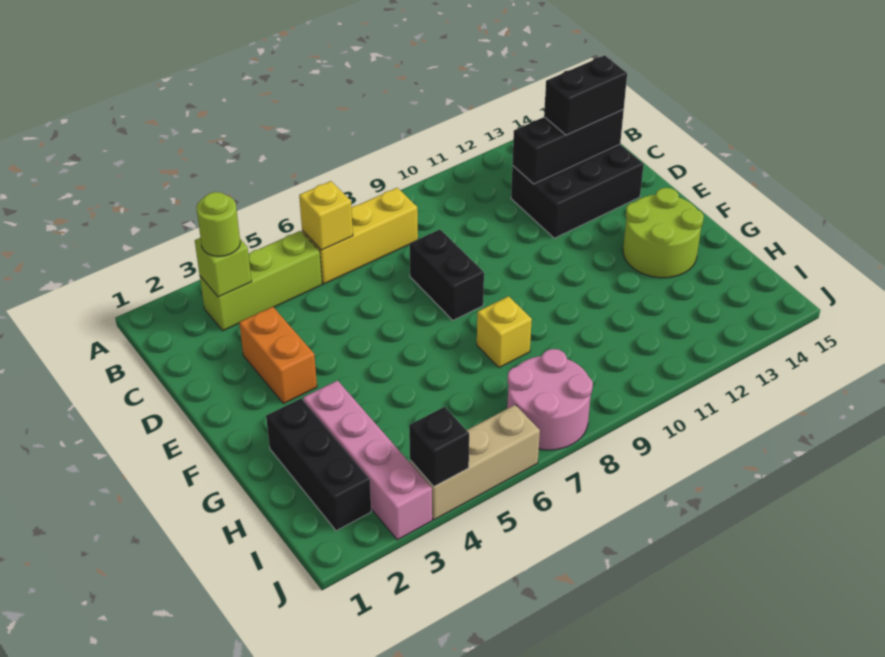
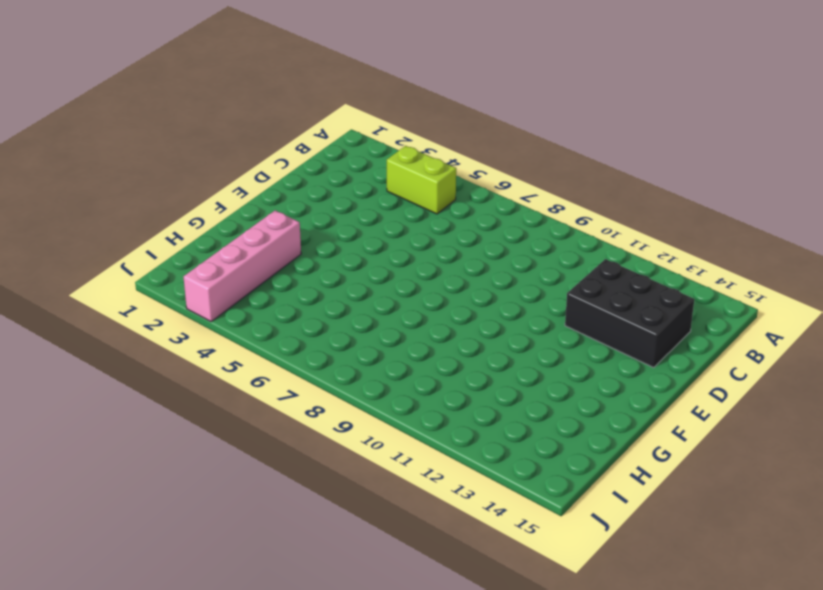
lime 1x2 brick [387,146,456,214] -> lime 1x3 brick [200,231,322,331]
none -> yellow 1x3 brick [302,188,418,284]
none -> orange 1x2 brick [239,307,317,404]
none -> black 1x2 brick [409,229,484,320]

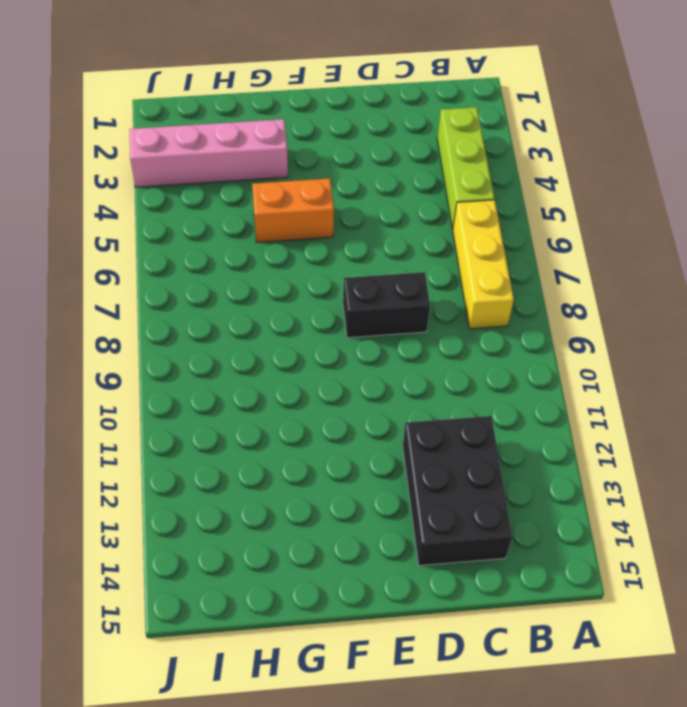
orange 1x2 brick [252,179,334,242] -> orange 1x2 brick moved to [239,307,317,404]
none -> lime 2x2 round brick [623,188,704,278]
none -> black 1x3 brick [266,398,371,531]
none -> yellow 1x1 brick [477,296,532,368]

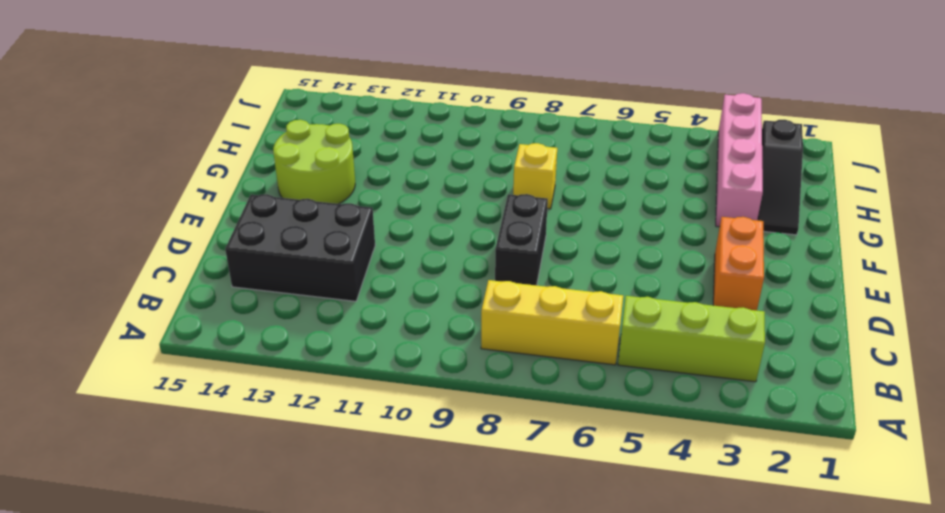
black 1x3 slope [757,120,803,235] -> black 1x3 brick [266,398,371,531]
none -> pink 2x2 round brick [507,349,593,450]
none -> tan 1x3 brick [410,405,540,520]
none -> lime 1x1 brick [195,238,252,297]

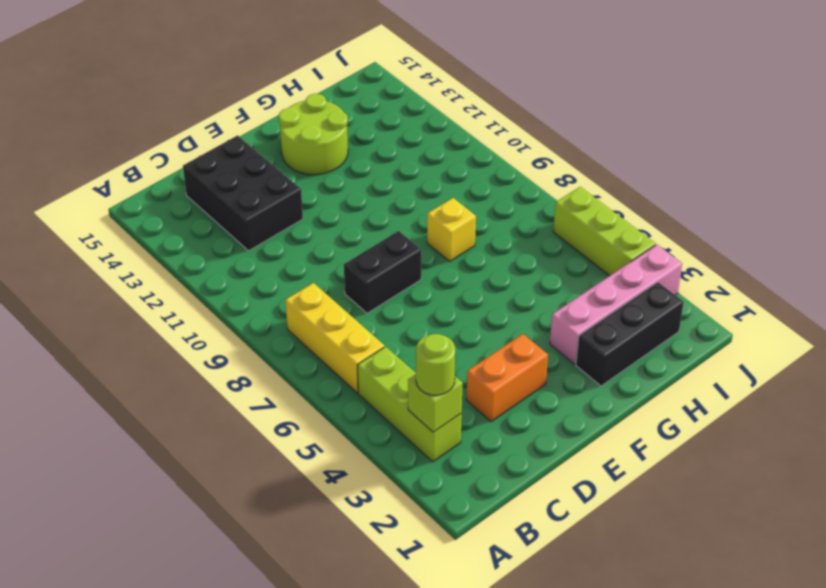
lime 1x3 brick [553,187,656,276] -> tan 1x3 brick [410,405,540,520]
none -> pink 2x2 round brick [507,349,593,450]
none -> yellow 1x1 brick [299,181,353,250]
none -> black 1x3 brick [512,110,624,184]

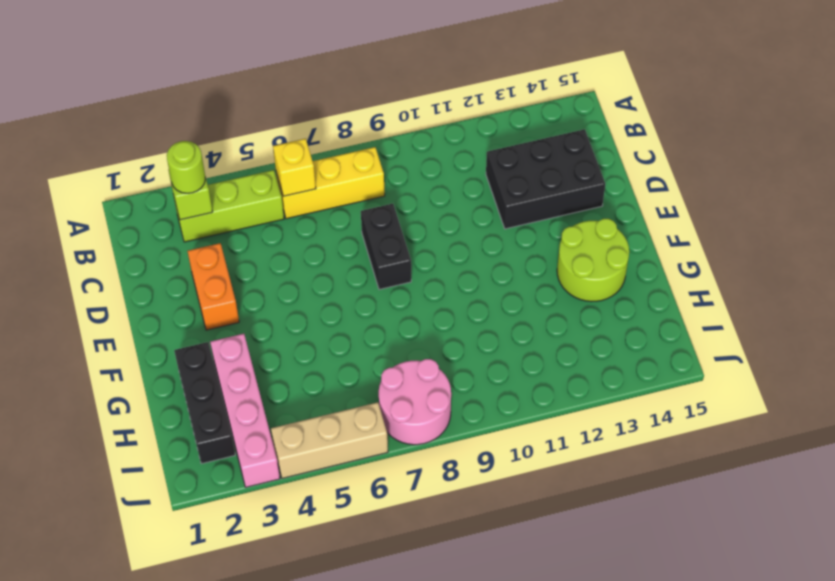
none -> yellow 1x1 brick [477,296,532,368]
none -> black 1x3 brick [512,110,624,184]
none -> black 1x1 brick [409,407,469,486]

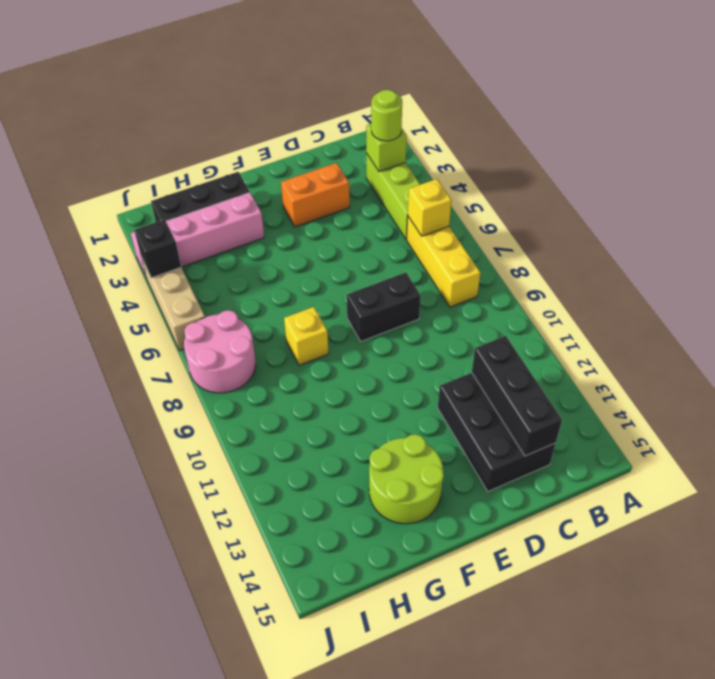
none -> black 1x2 brick [544,55,627,135]

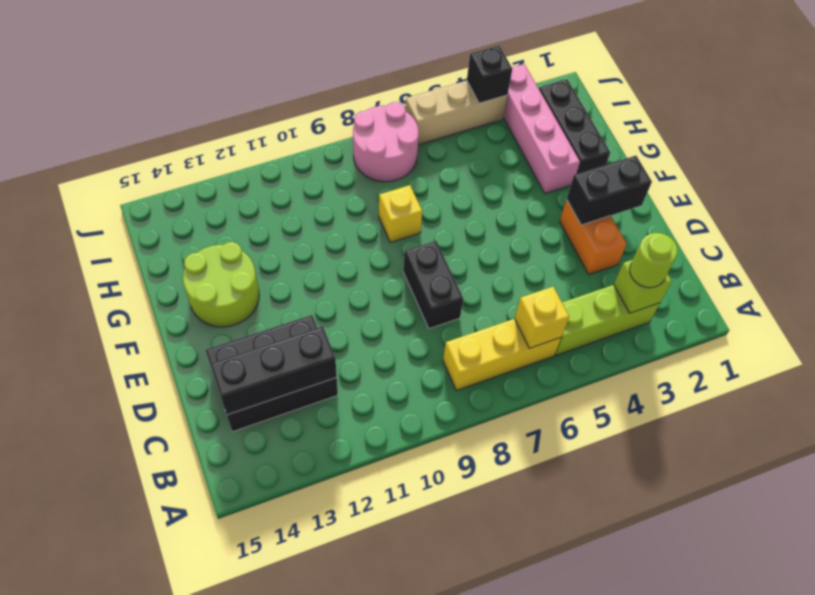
black 1x2 brick [567,156,652,225] -> black 1x2 brick moved to [544,55,627,135]

